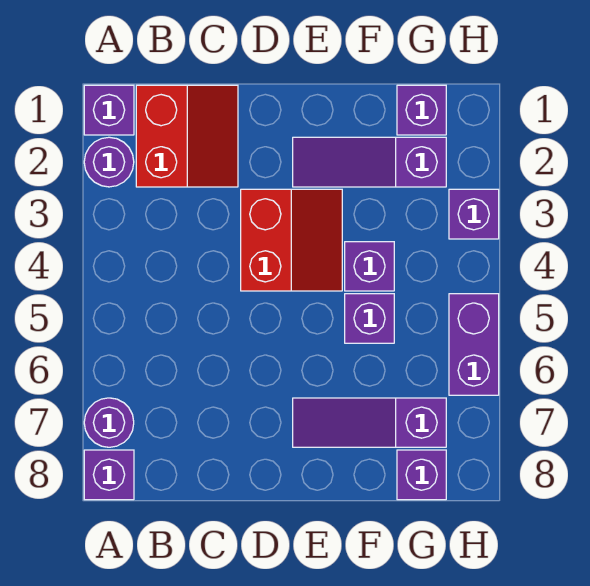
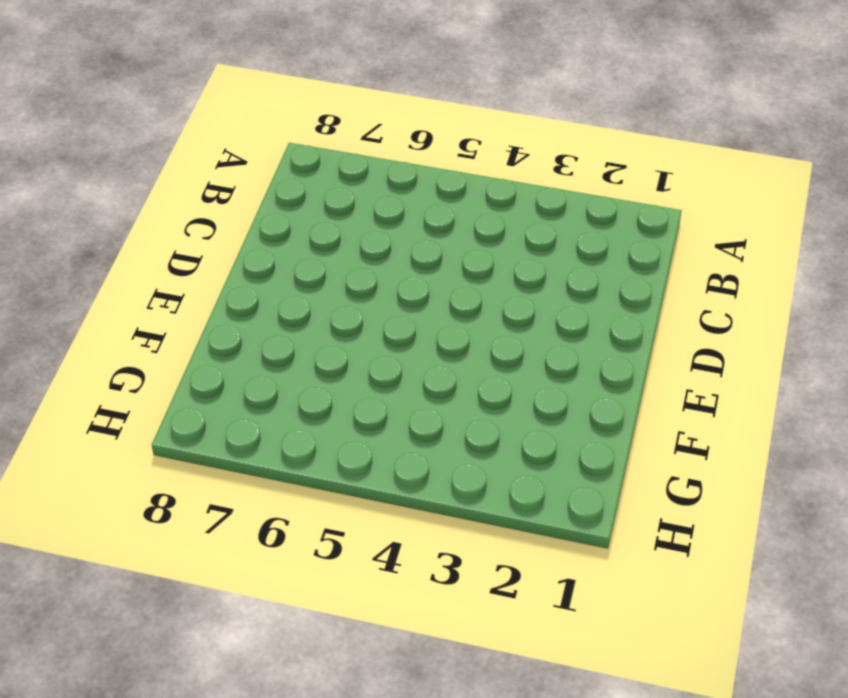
none -> purple 1x1 brick [84,85,134,135]
none -> purple 1x1 round brick [84,137,134,187]
none -> purple 1x1 round brick [84,398,134,447]

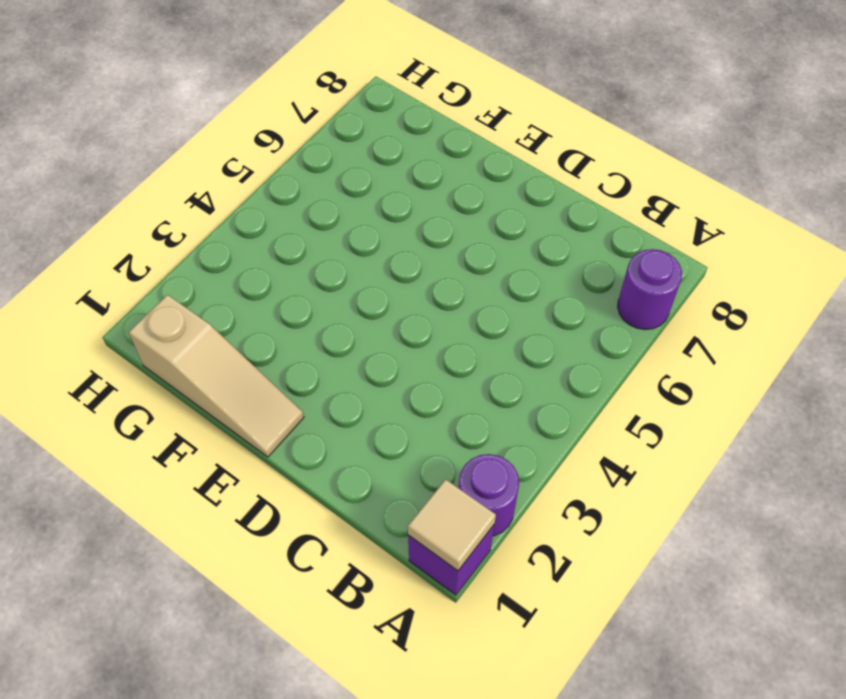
tan 1x1 tile [408,479,496,571] -> none
tan 1x3 slope [129,295,304,457] -> purple 1x1 brick [397,85,446,135]
none -> purple 1x1 brick [84,450,134,500]
none -> red 2x2 slope [136,85,238,187]
none -> red 2x2 slope [241,189,342,291]

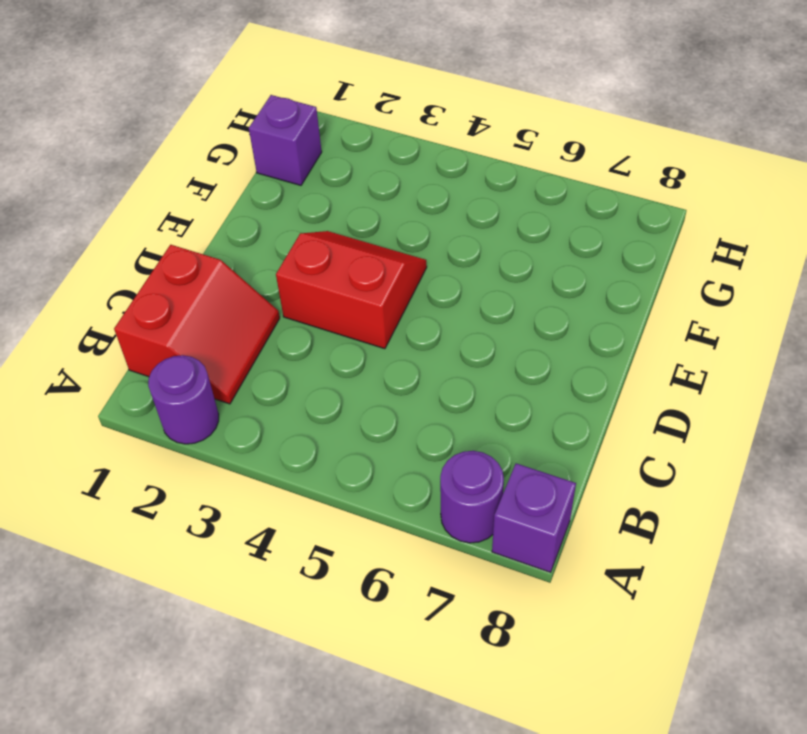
red 2x2 slope [114,245,280,404] -> red 2x2 slope turned to [136,85,238,187]
none -> purple 1x1 brick [84,85,134,135]
none -> purple 1x3 slope [293,137,446,187]
none -> purple 1x3 slope [293,398,446,447]

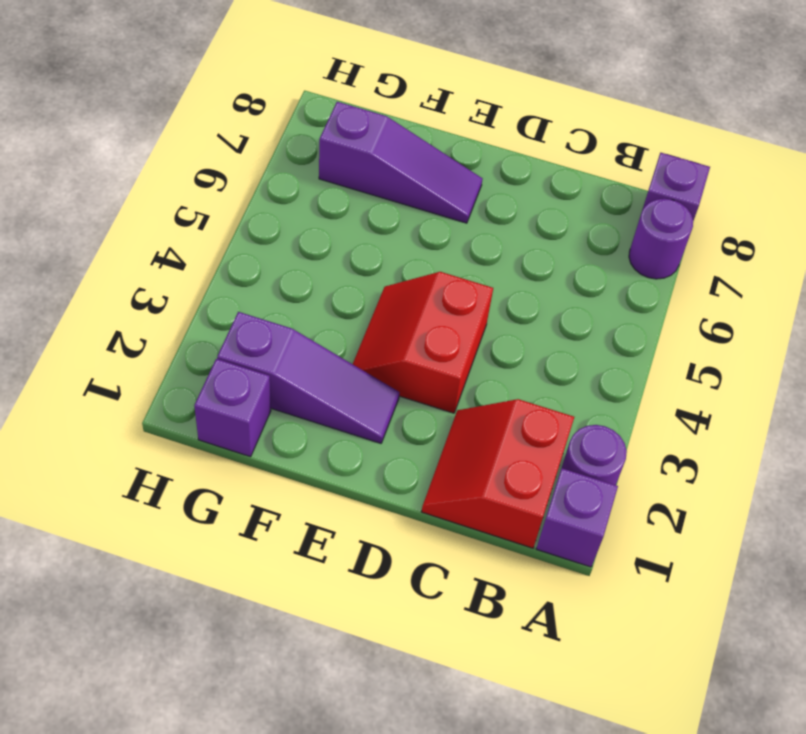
none -> purple 1x1 brick [345,242,394,291]
none -> purple 1x1 brick [345,294,394,343]
none -> purple 1x1 brick [397,450,446,500]

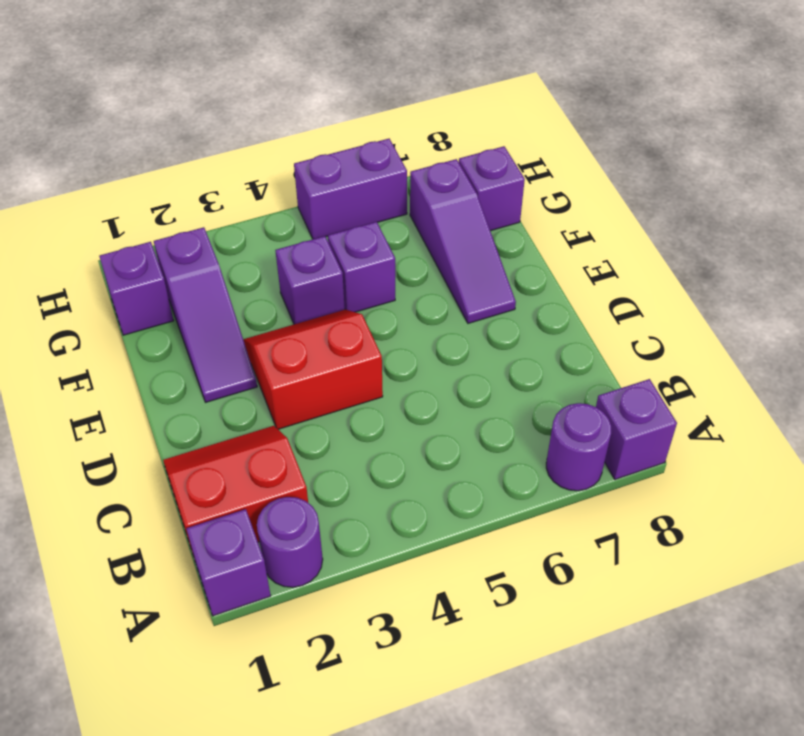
none -> purple 1x1 brick [449,189,499,239]

